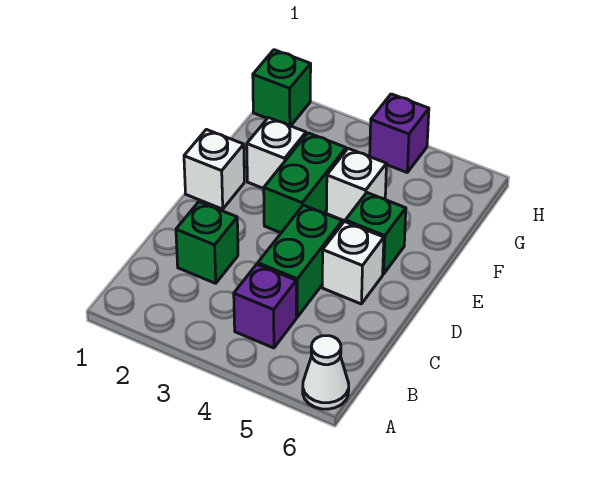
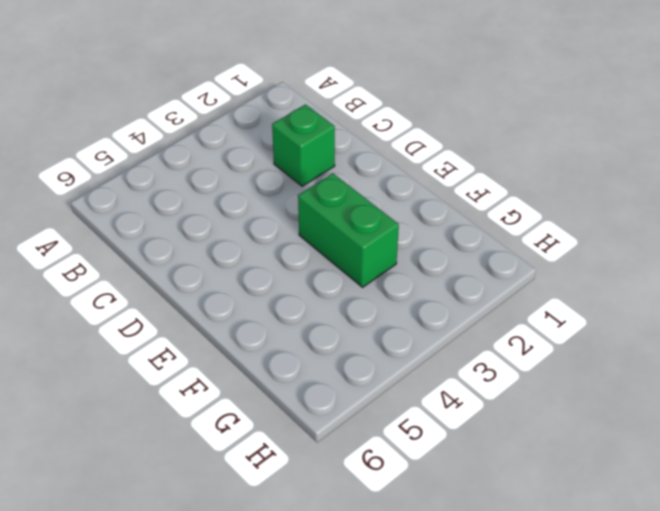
none -> white 1x1 cone [303,336,349,409]
none -> purple 1x1 brick [234,264,296,348]
none -> green 1x2 brick [258,205,342,317]

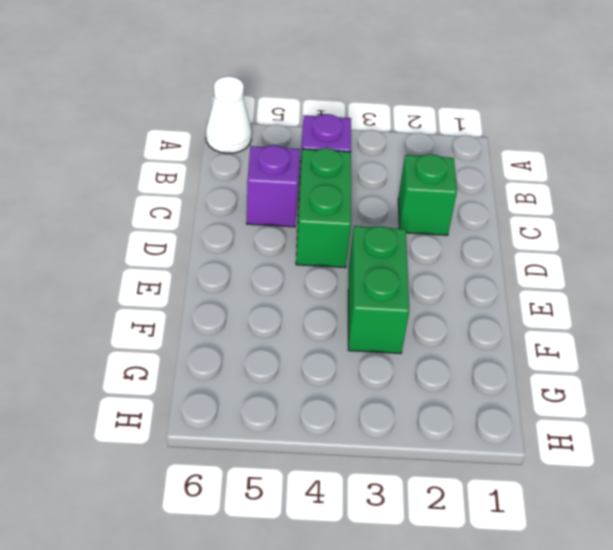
purple 1x1 brick [247,145,300,227] -> purple 1x1 brick moved to [370,94,429,172]
none -> white 1x1 brick [322,222,384,304]
none -> white 1x1 brick [184,129,244,209]
none -> green 1x1 brick [345,193,406,274]

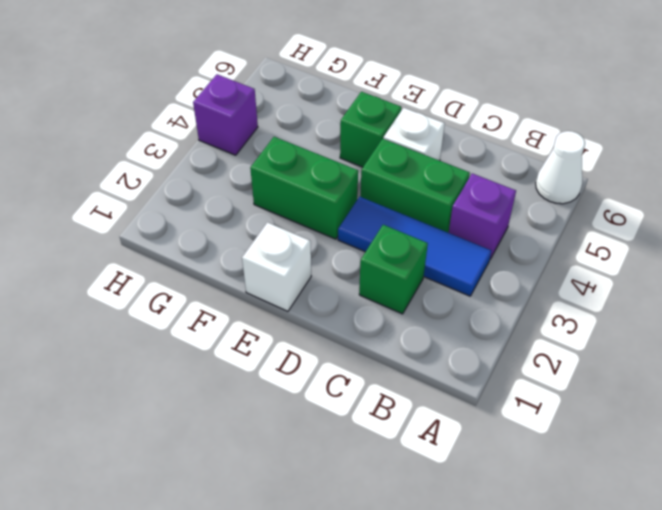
blue 1x3 tile [338,197,491,296] -> none
none -> white 1x1 brick [247,118,306,189]
none -> white 1x1 brick [326,148,387,221]
none -> green 1x1 brick [253,50,311,126]

